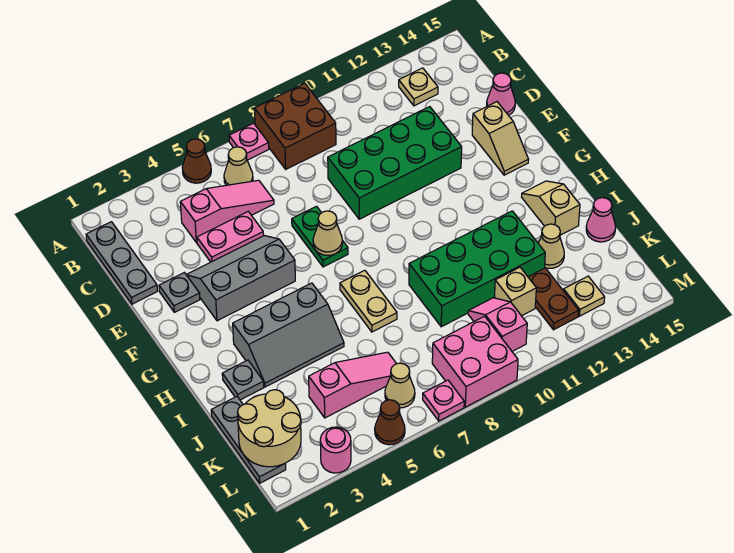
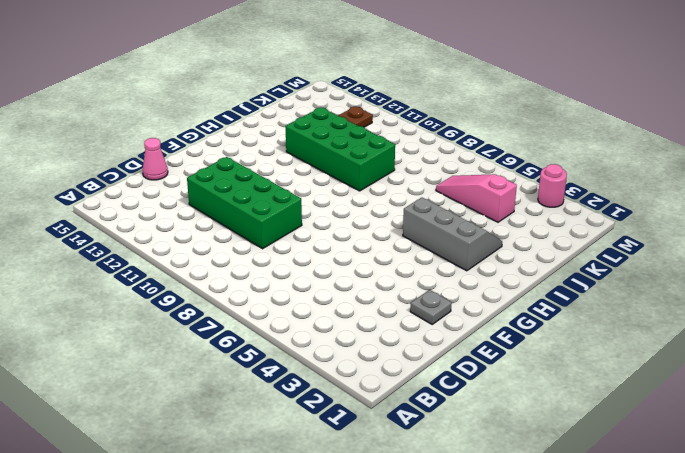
none -> brown 1x1 cone [182,139,211,183]
none -> pink 1x1 plate [229,123,269,160]
none -> brown 2x2 brick [254,83,336,169]
none -> grey 1x3 plate [86,222,157,304]

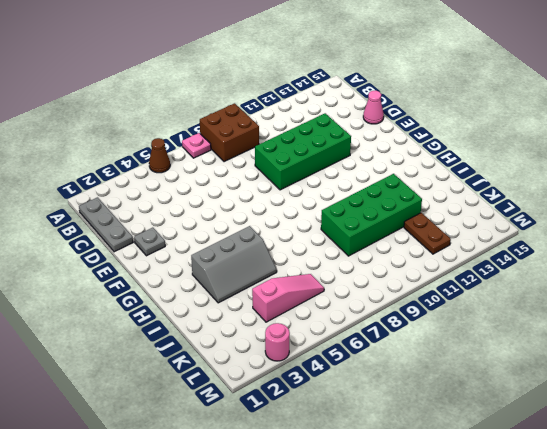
none -> tan 1x1 cone [224,147,253,185]
none -> tan 1x1 plate [399,68,438,106]
none -> pink 1x3 slope [180,180,274,243]
none -> pink 1x2 plate [197,212,264,262]

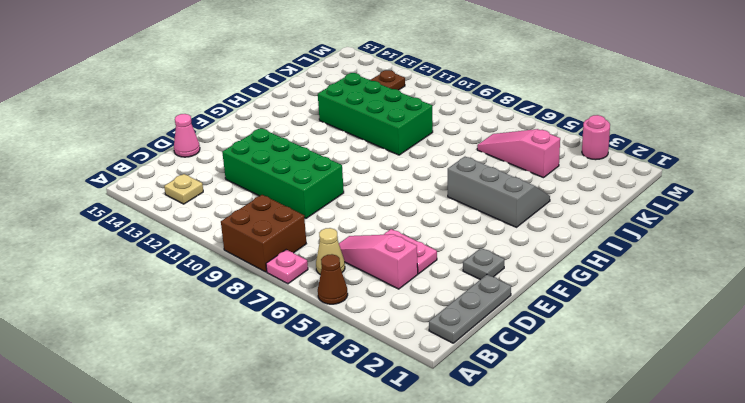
none -> grey 2x3 slope [186,236,295,321]
none -> green 1x2 plate [292,206,348,267]
none -> tan 1x2 slope [472,102,529,175]
none -> tan 1x2 plate [340,270,397,332]

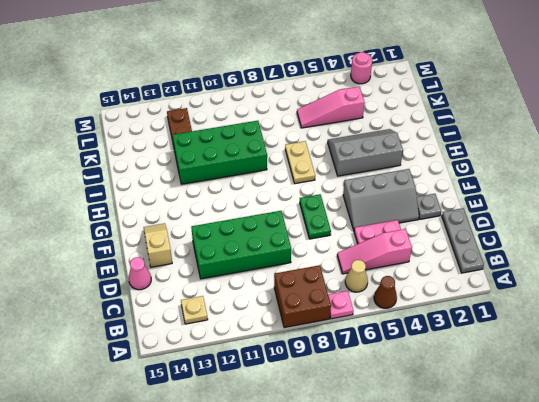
none -> tan 1x2 slope [522,181,580,235]
none -> grey 1x1 plate [222,360,264,400]
none -> grey 1x3 plate [211,397,286,483]
none -> tan 1x1 cone [538,224,564,268]

